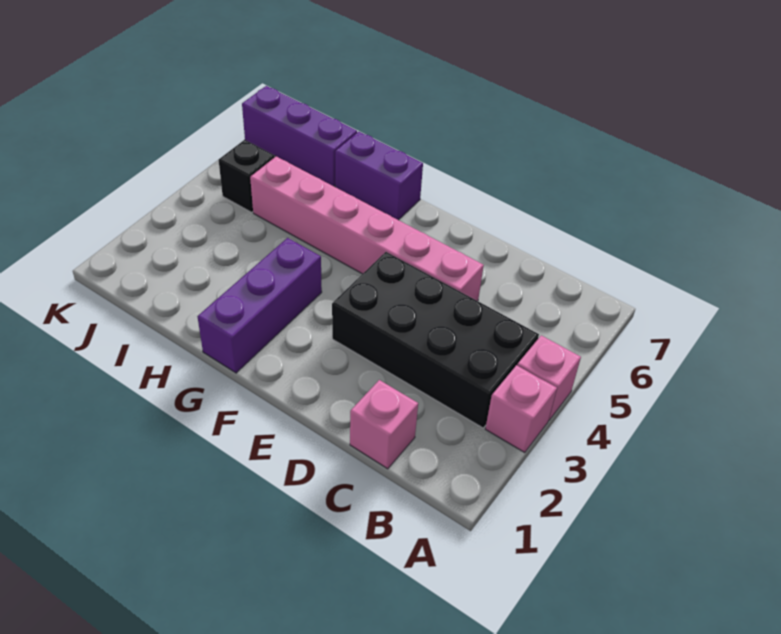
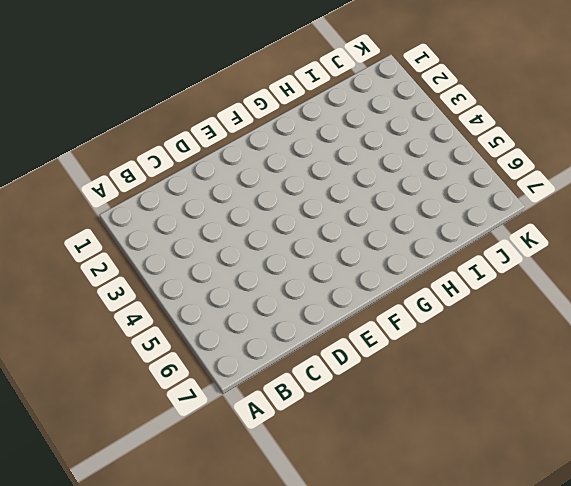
none -> pink 1x1 brick [485,365,557,453]
none -> pink 1x1 brick [517,335,581,420]

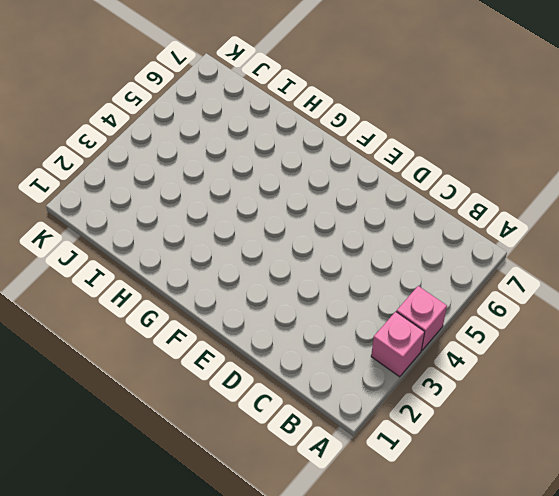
none -> black 2x4 brick [332,252,539,428]
none -> pink 1x1 brick [350,380,418,469]

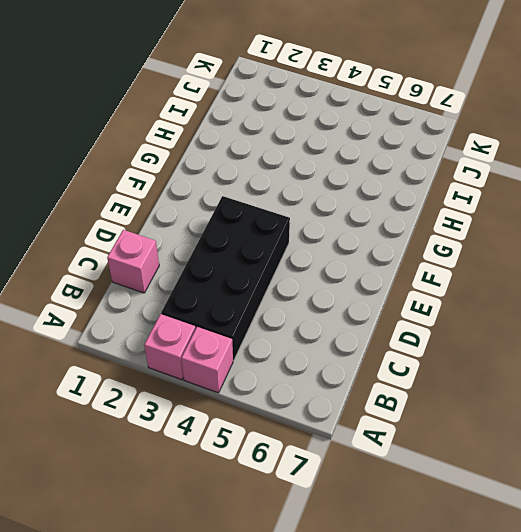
none -> pink 1x6 brick [250,156,484,301]
none -> purple 1x3 brick [197,238,322,373]

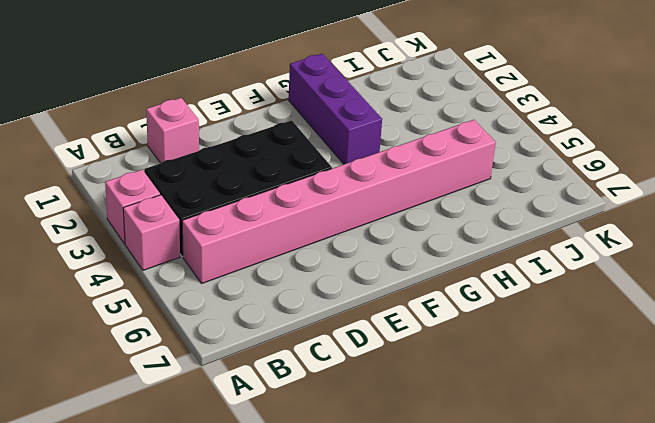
pink 1x8 brick [182,120,496,283] -> pink 1x6 brick [250,156,484,301]
none -> purple 1x2 brick [335,132,423,220]
none -> purple 1x3 brick [242,86,357,186]

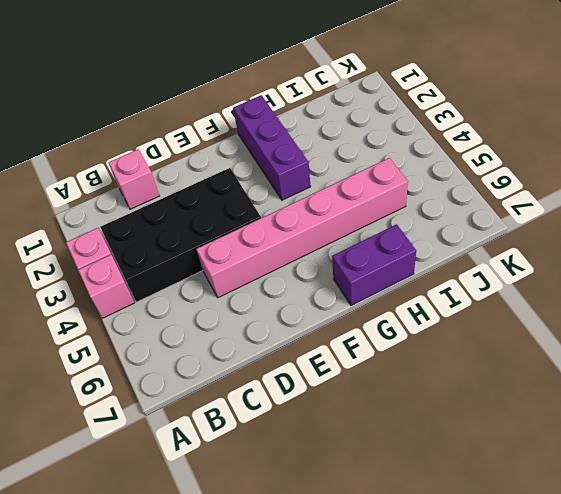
none -> purple 1x3 brick [242,86,357,186]
none -> black 1x1 brick [219,140,275,212]

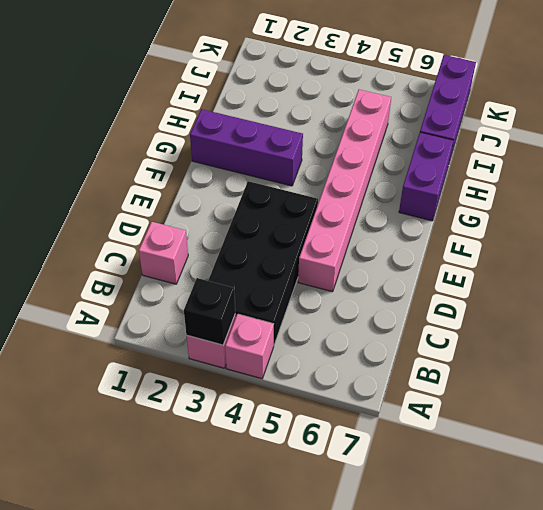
black 1x1 brick [184,278,235,345] -> black 1x1 brick moved to [219,140,275,212]

